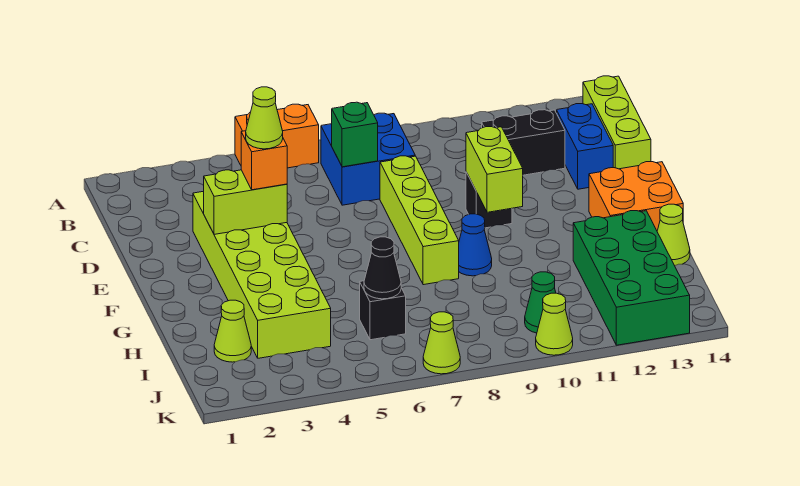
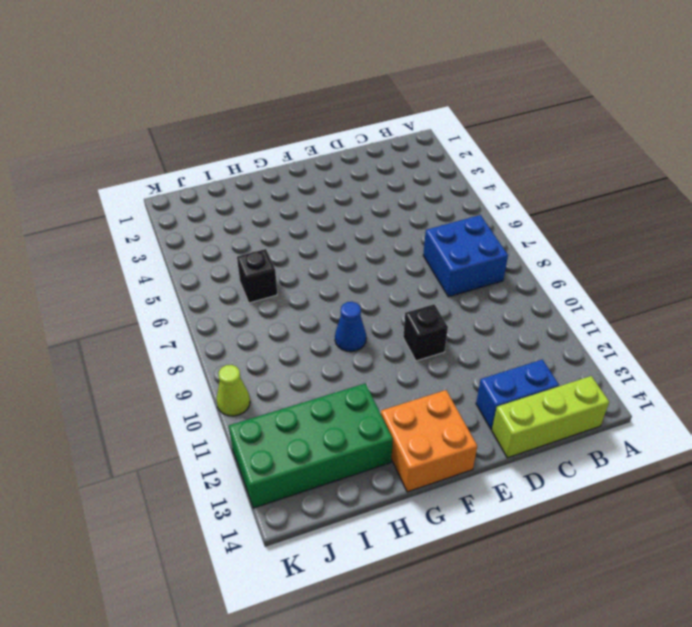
none -> orange 1x2 brick [235,104,319,168]
none -> black 1x2 brick [482,110,565,175]
none -> lime 2x6 brick [193,191,331,358]

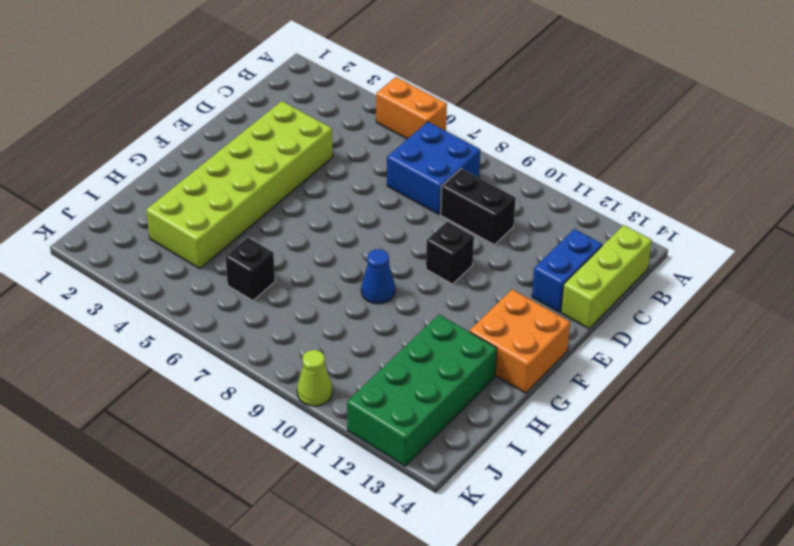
black 1x2 brick [441,169,516,245] -> black 1x2 brick moved to [482,110,565,175]
none -> lime 1x4 brick [380,156,459,285]
none -> lime 1x1 cone [657,204,690,266]
none -> lime 1x1 cone [214,300,251,362]

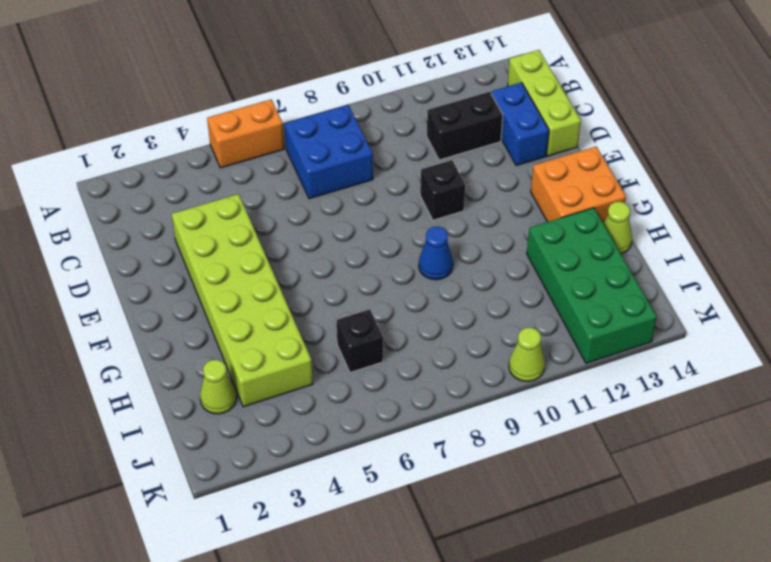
none -> lime 1x4 brick [380,156,459,285]
none -> green 1x1 cone [525,272,556,333]
none -> lime 1x1 cone [423,312,460,374]

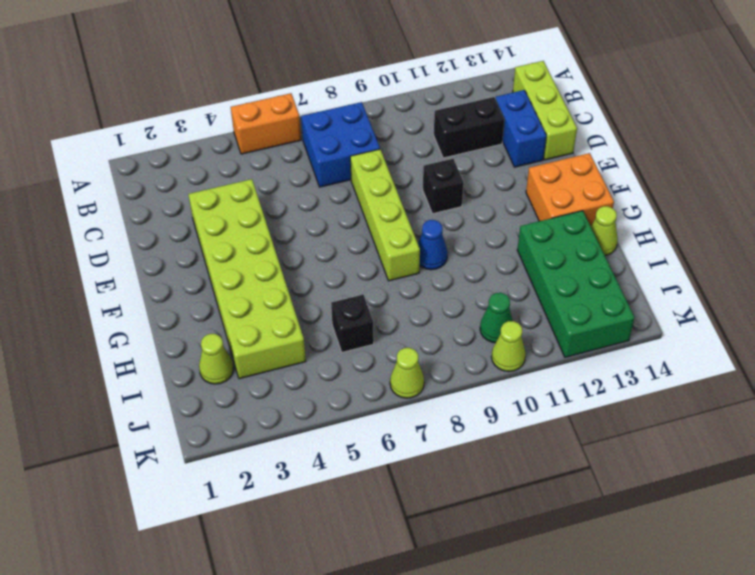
none -> green 1x1 brick [332,102,378,167]
none -> lime 1x2 brick [204,170,287,234]
none -> lime 1x2 brick [466,127,523,212]

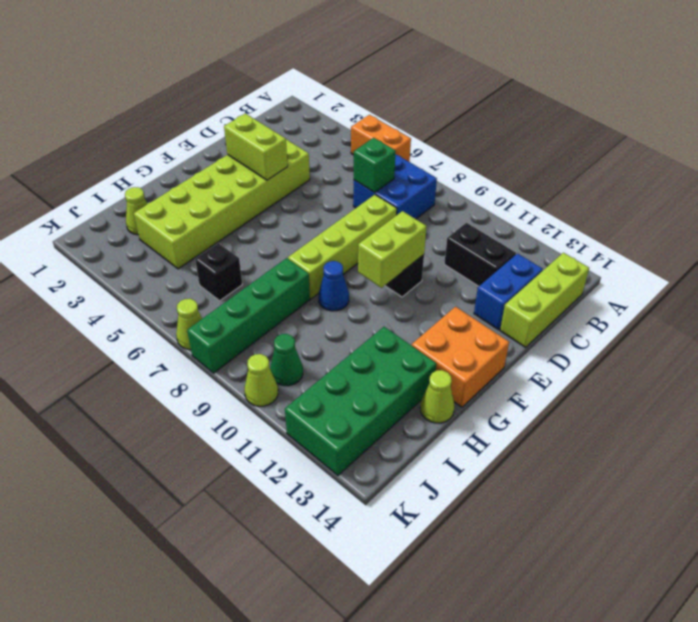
green 1x4 brick [187,258,310,373] -> none
none -> black 1x1 cone [364,237,401,299]
none -> orange 1x1 brick [241,131,287,190]
none -> lime 1x1 cone [246,87,283,149]

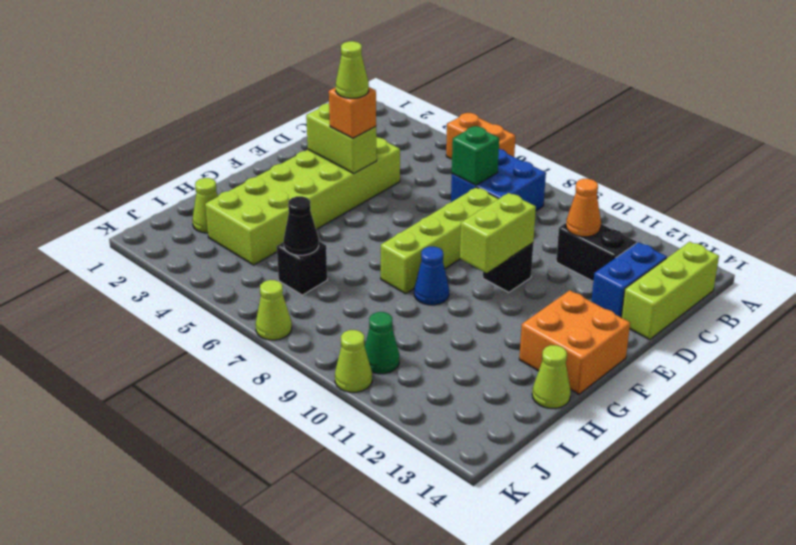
orange 1x1 cone [566,179,601,237] -> none
none -> green 2x4 brick [573,211,690,345]

